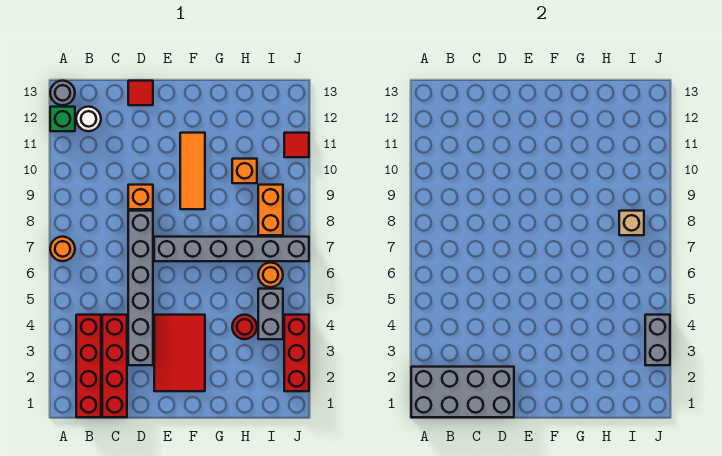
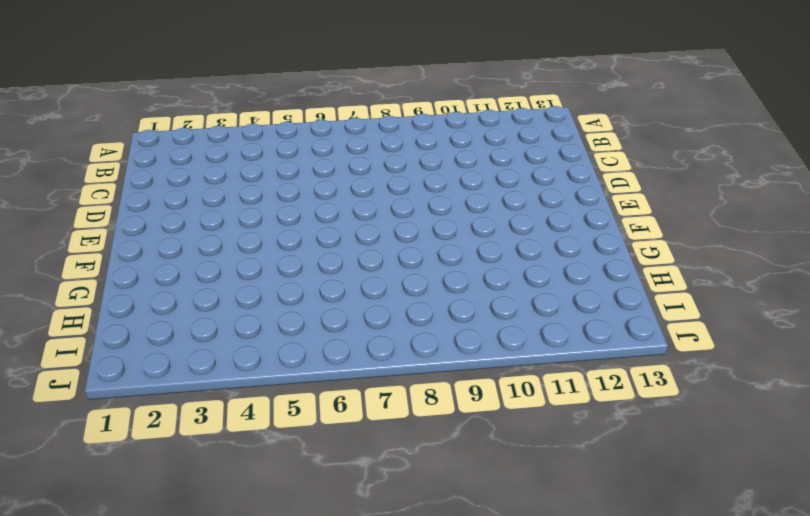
none -> orange 1x1 round brick [50,237,75,261]
none -> green 1x1 brick [50,107,75,131]
none -> grey 1x1 round brick [50,81,75,105]

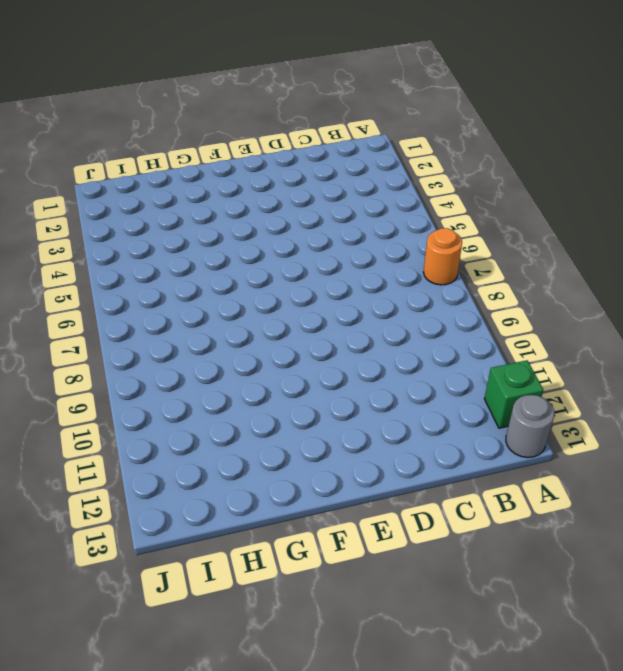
none -> red 1x4 brick [76,315,101,417]
none -> white 1x1 round brick [76,107,101,131]
none -> red 1x4 brick [102,315,127,417]

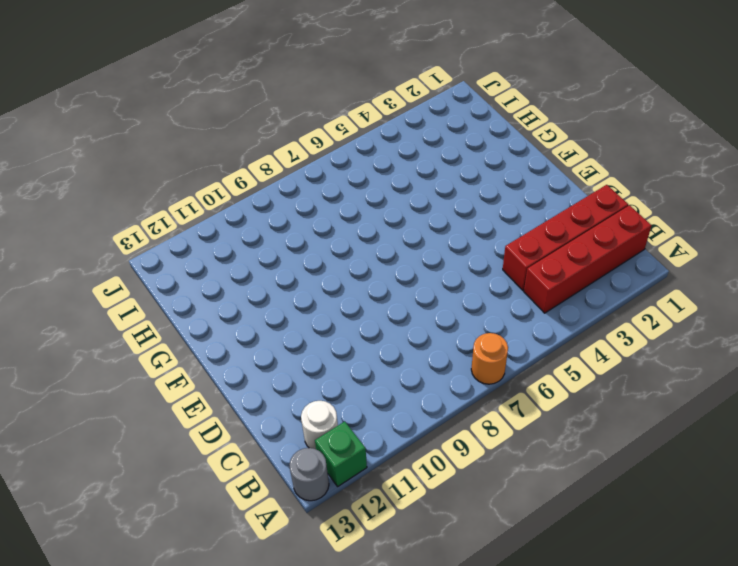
none -> grey 1x6 brick [128,211,153,365]
none -> orange 1x1 brick [128,185,153,209]
none -> red 1x1 tile [128,81,153,105]

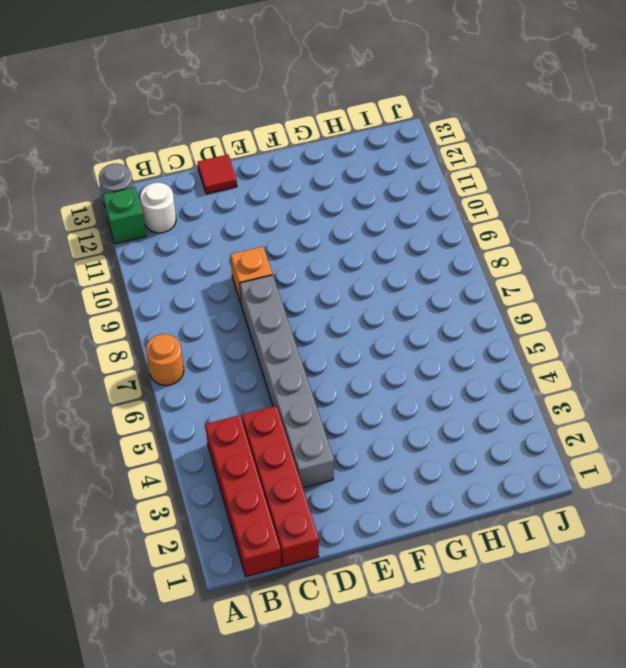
none -> red 2x3 tile [154,315,205,391]
none -> grey 1x6 brick [154,237,309,261]
none -> orange 1x3 tile [180,133,205,209]

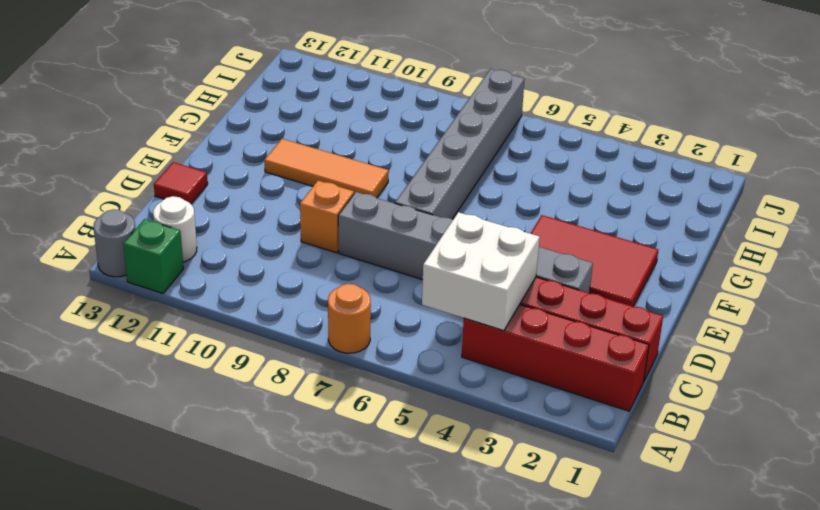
white 2x2 brick [422,212,540,331] -> none
none -> red 1x1 round brick [232,315,257,339]
none -> orange 1x1 brick [232,159,257,183]
none -> grey 1x2 brick [258,289,283,339]

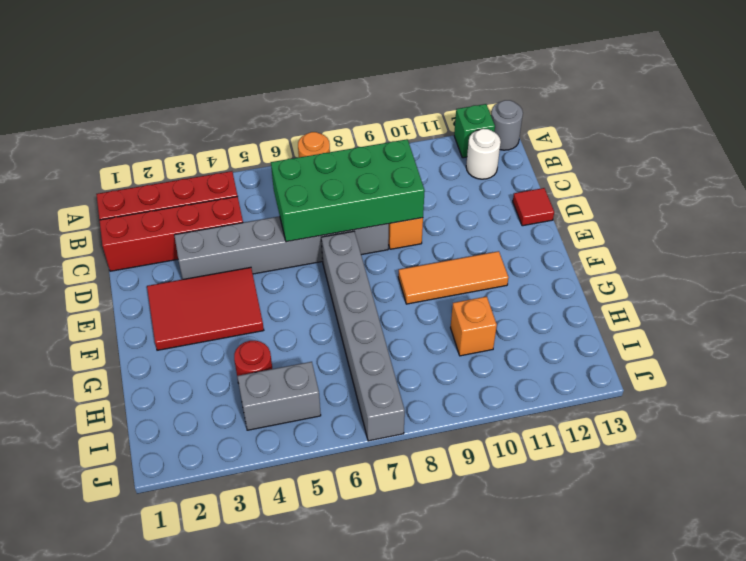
green 2x4 brick [271,139,425,242] -> none
none -> orange 1x1 round brick [258,263,283,287]
none -> orange 1x2 brick [258,185,283,235]
none -> red 1x3 brick [284,315,309,391]

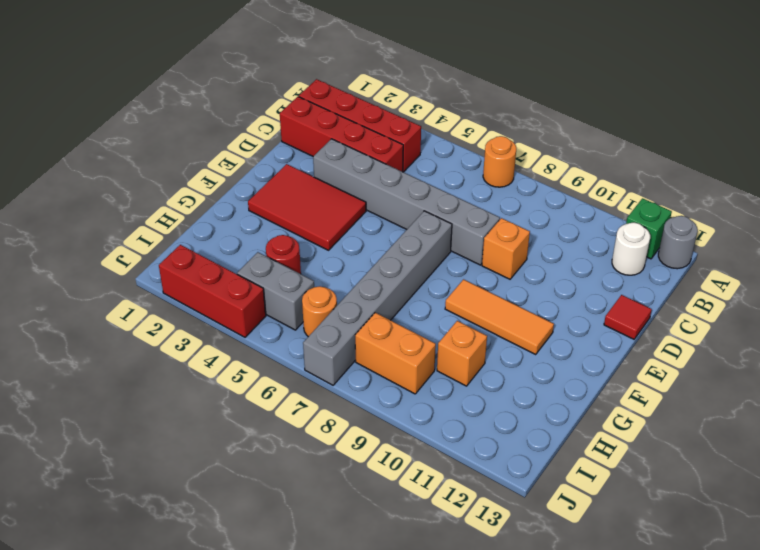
none -> red 1x1 tile [284,133,309,157]
none -> grey 2x4 brick [411,367,514,417]
none -> tan 1x1 brick [619,211,644,235]

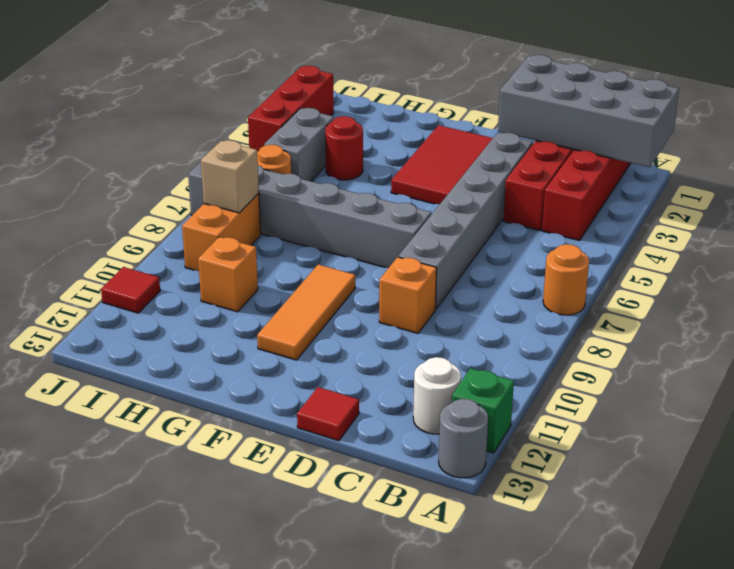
none -> grey 1x2 brick [645,315,670,365]

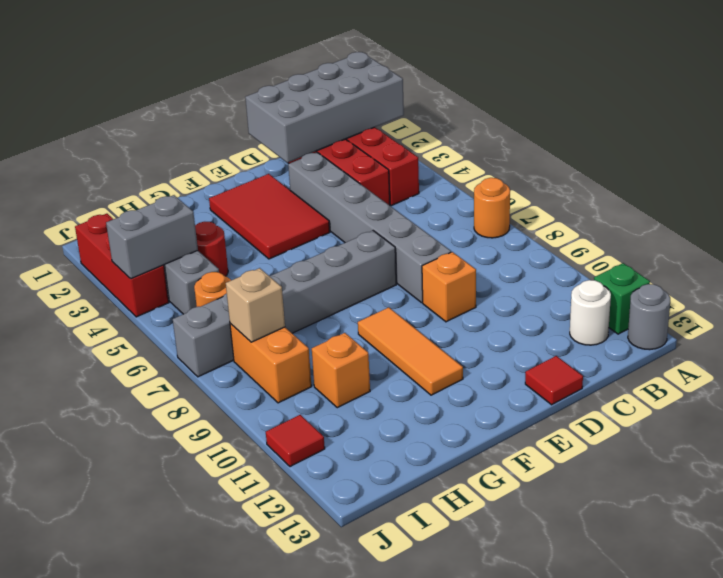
grey 1x2 brick [106,195,198,279] -> grey 1x2 brick turned to [645,315,670,365]

